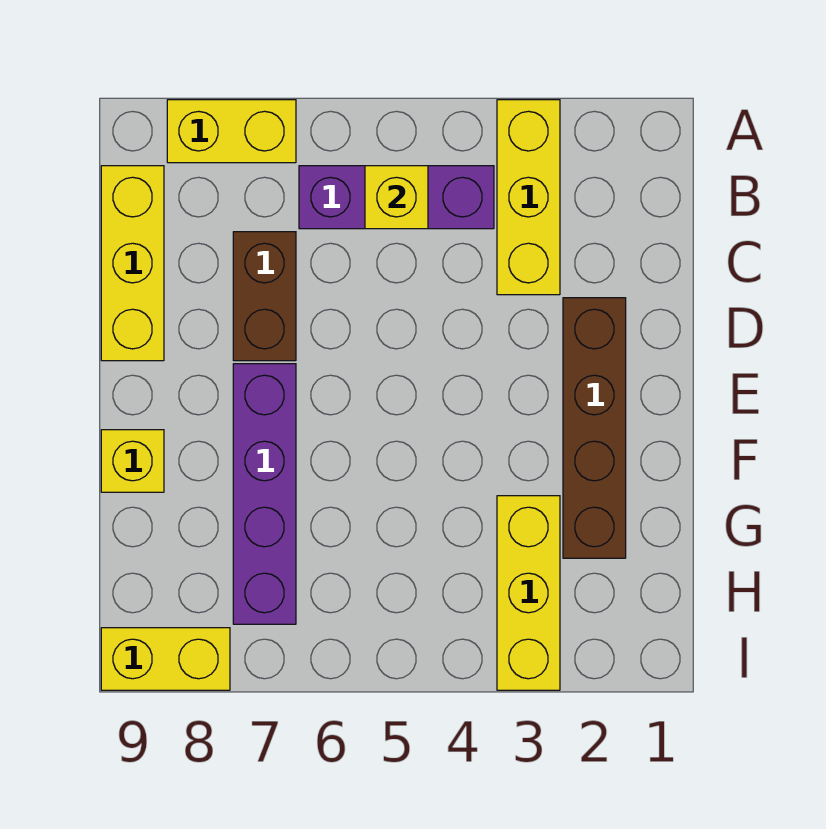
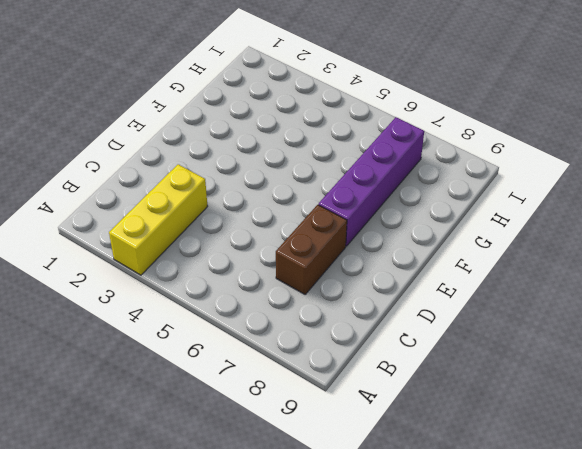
none -> yellow 1x2 brick [167,100,296,163]
none -> purple 1x3 brick [299,166,494,229]

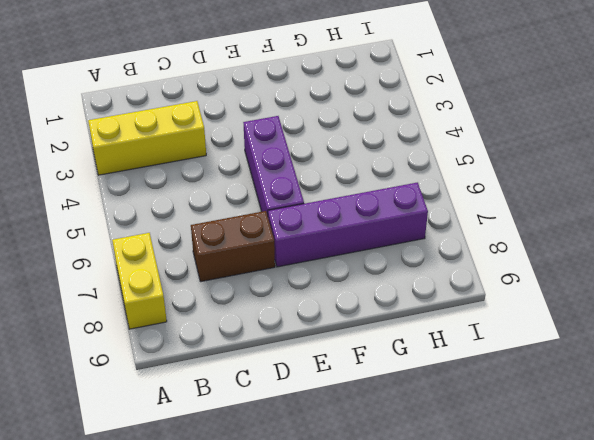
purple 1x3 brick [243,116,304,215] -> purple 1x3 brick moved to [299,166,494,229]
none -> yellow 1x3 brick [101,166,164,361]
none -> brown 1x4 brick [563,298,626,558]

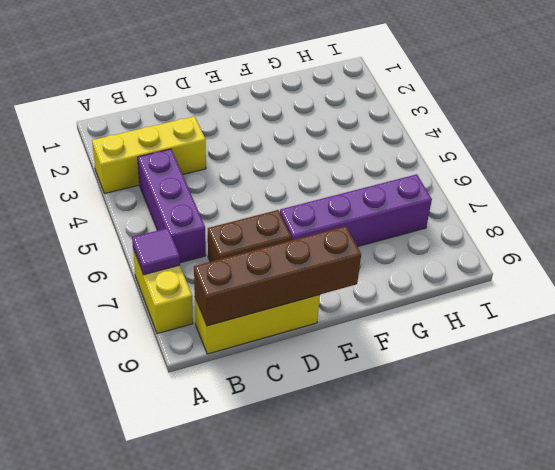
purple 1x1 tile [132,228,180,275] -> none
brown 1x4 brick [194,226,361,326] -> brown 1x4 brick moved to [563,298,626,558]
none -> yellow 1x1 brick [101,430,164,492]
none -> yellow 1x3 brick [497,496,560,690]

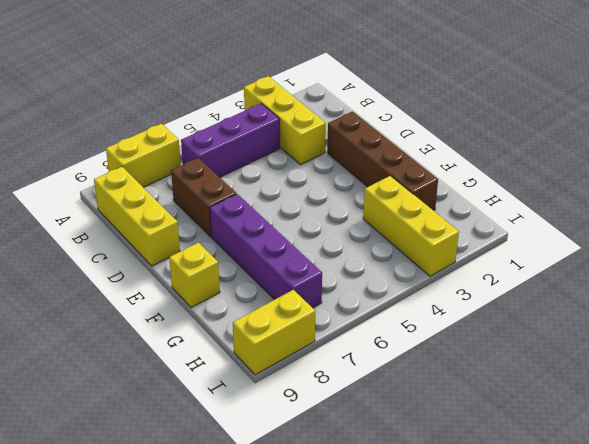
none -> yellow 1x1 brick [365,166,428,229]

